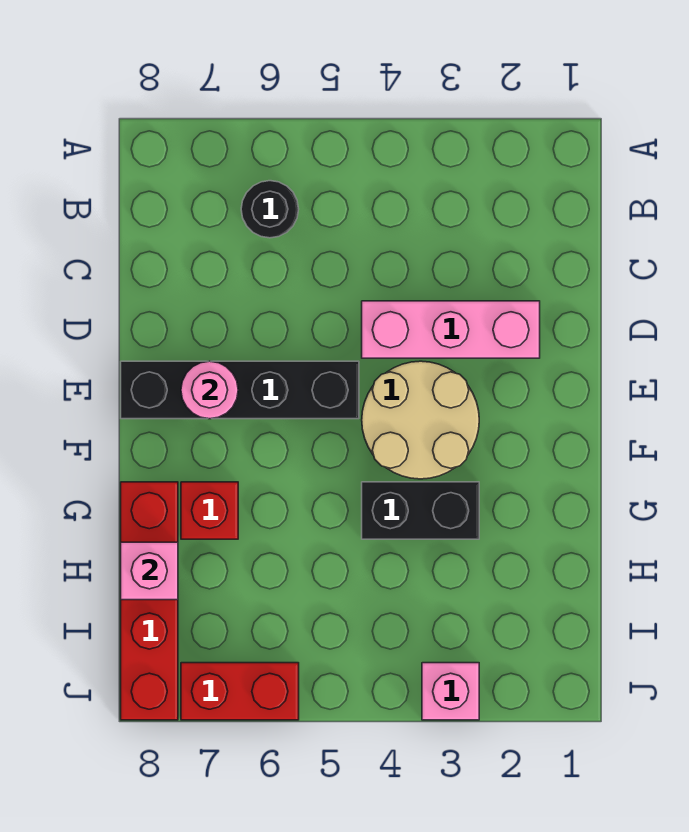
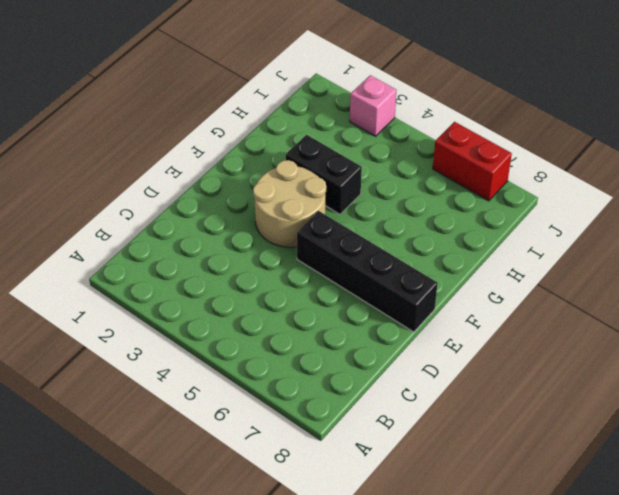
none -> black 1x1 round brick [241,181,299,238]
none -> pink 1x3 brick [362,301,540,358]

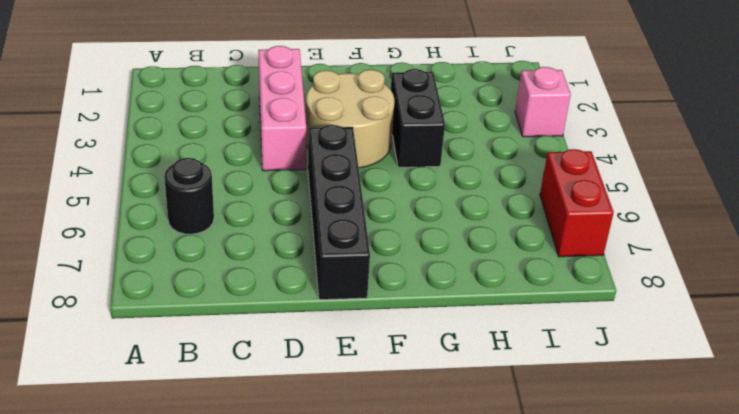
none -> red 1x1 brick [181,482,238,539]
none -> red 1x4 brick [121,482,178,720]

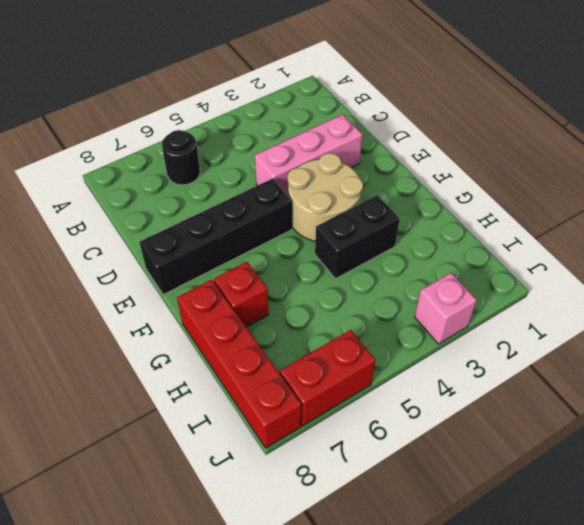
none -> pink 1x1 round brick [181,361,238,419]
none -> pink 1x1 brick [121,542,178,600]

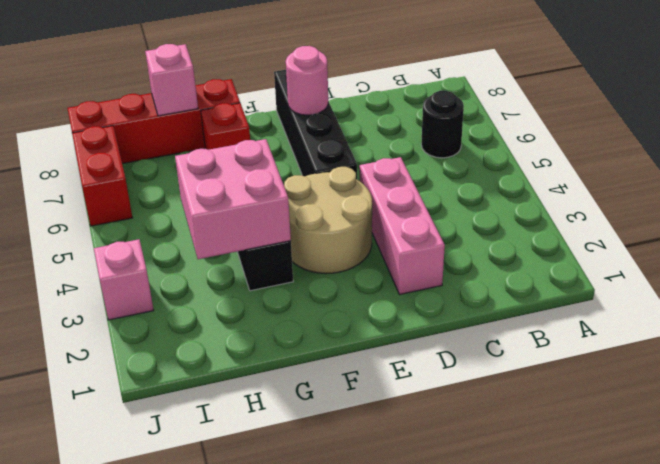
pink 2x2 brick [175,139,291,259] -> none

